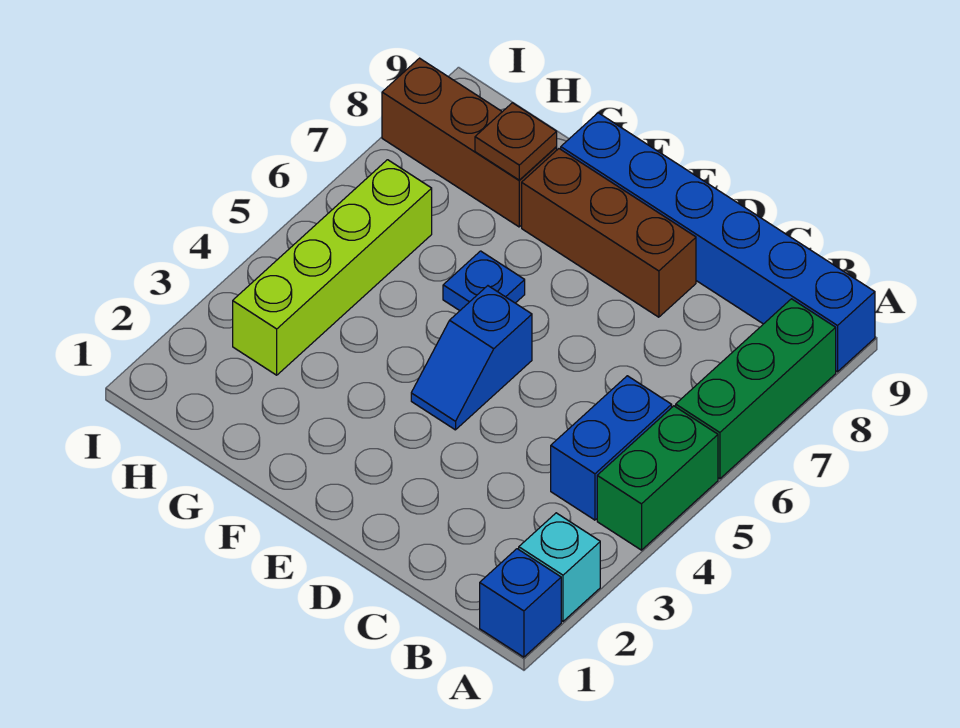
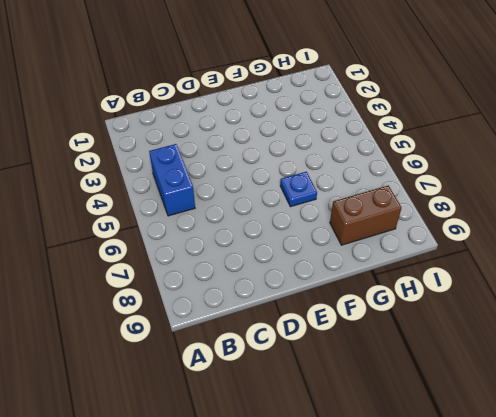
brown 1x2 brick [330,186,402,245] -> brown 1x3 brick [382,58,557,227]
none -> blue 1x1 brick [480,549,561,657]
none -> cyan 1x1 brick [519,513,600,621]
none -> green 1x2 brick [597,406,718,550]

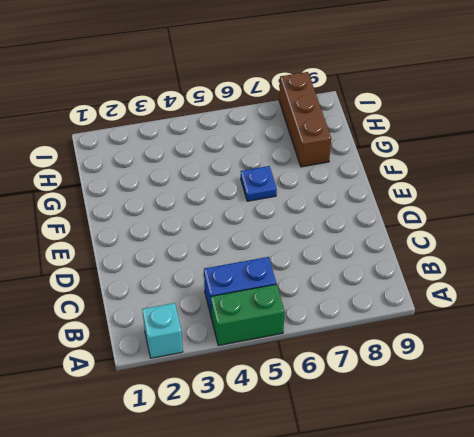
none -> blue 1x1 brick [480,549,561,657]
none -> green 1x3 brick [676,299,836,479]
none -> blue 1x6 brick [561,113,875,372]

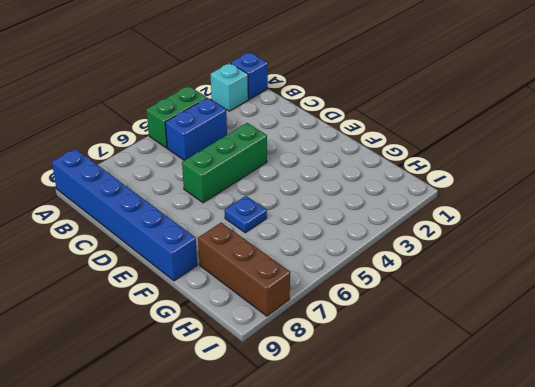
green 1x3 brick [182,123,267,203] -> green 1x3 brick moved to [676,299,836,479]
none -> brown 1x3 brick [522,149,696,317]
none -> blue 1x2 slope [411,286,532,430]
none -> lime 1x4 brick [233,160,432,375]

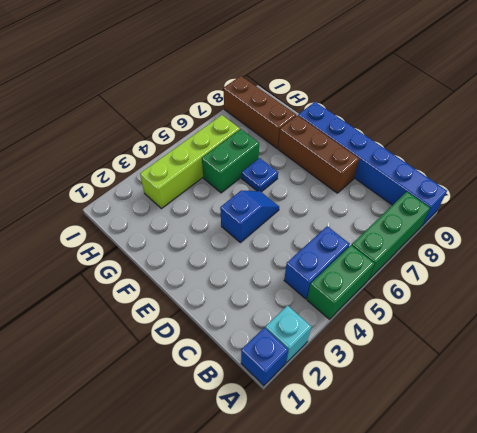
blue 1x2 slope [220,191,279,242] -> blue 1x2 slope turned to [411,286,532,430]
green 1x2 brick [202,129,259,193] -> none
none -> brown 1x1 plate [475,103,557,180]

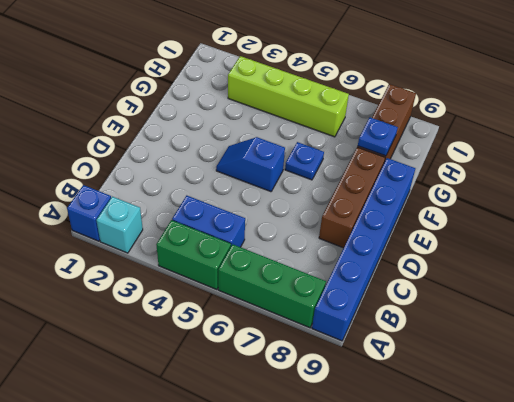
blue 1x1 plate [358,117,398,156] -> brown 1x1 plate [475,103,557,180]

